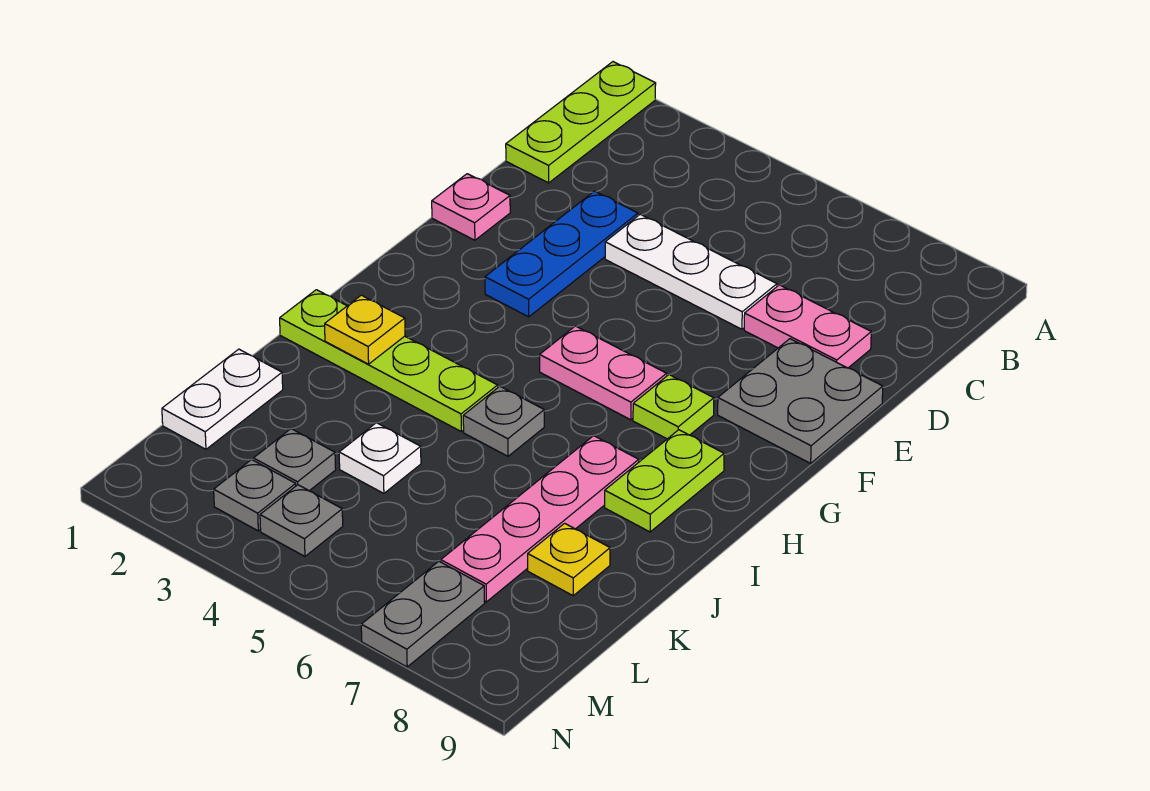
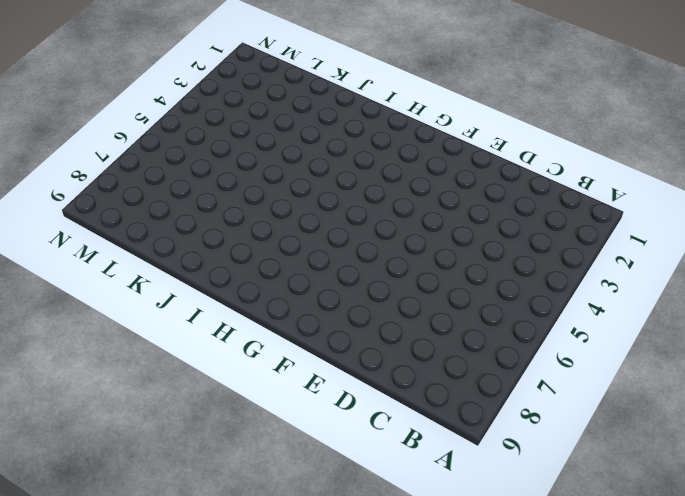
none -> lime 1x3 plate [506,62,656,183]
none -> blue 1x3 plate [485,191,638,317]
none -> white 1x3 plate [605,214,777,329]

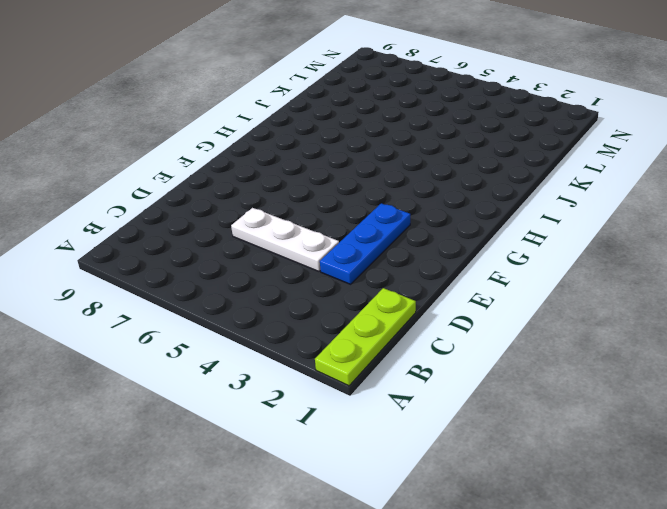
none -> pink 1x2 plate [744,285,871,368]
none -> pink 1x1 plate [432,174,510,240]
none -> grey 2x2 plate [718,339,883,463]

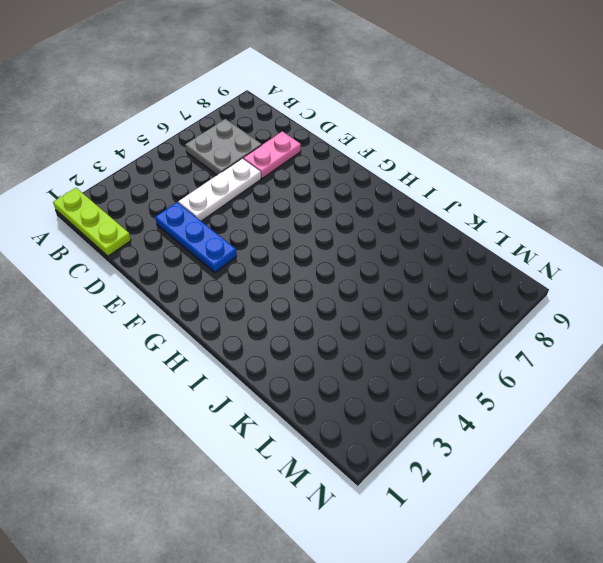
grey 2x2 plate [185,119,262,175] -> grey 2x2 plate moved to [718,339,883,463]
none -> pink 1x1 plate [432,174,510,240]
none -> pink 1x2 plate [540,326,667,420]
none -> lime 1x1 plate [633,375,714,439]

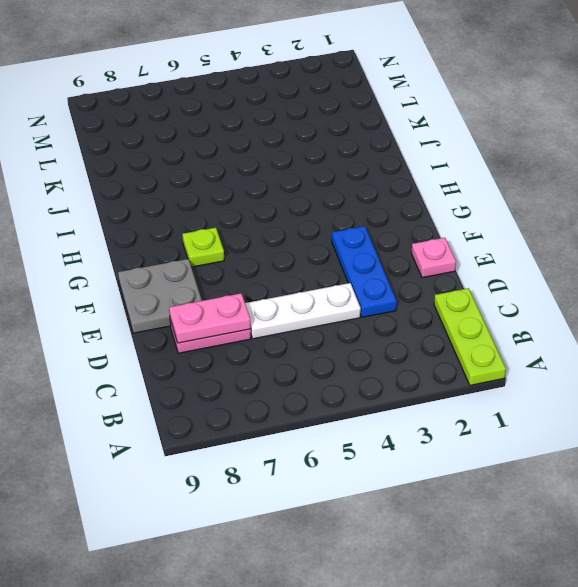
pink 1x2 plate [169,293,251,343] -> pink 1x2 plate moved to [540,326,667,420]
none -> lime 1x2 plate [605,430,724,532]
none -> lime 1x4 plate [280,290,498,431]
none -> grey 1x1 plate [463,386,544,456]

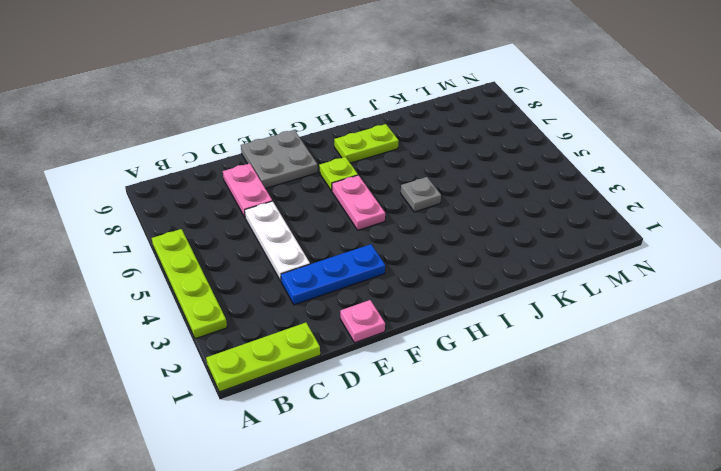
lime 1x4 plate [152,229,227,339] -> lime 1x4 plate moved to [280,290,498,431]
none -> pink 1x4 plate [441,436,639,602]
none -> white 1x2 plate [162,349,283,449]
none -> white 1x1 plate [339,423,421,493]

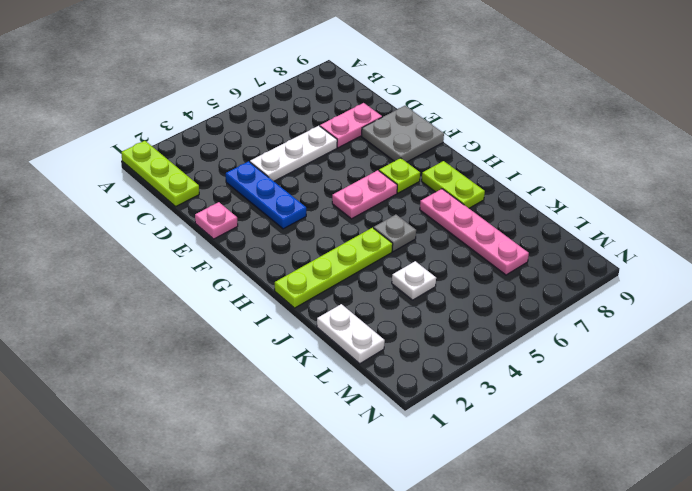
none -> yellow 1x1 plate [528,523,610,596]
none -> grey 1x1 plate [253,429,336,491]
none -> grey 1x1 plate [214,460,296,531]

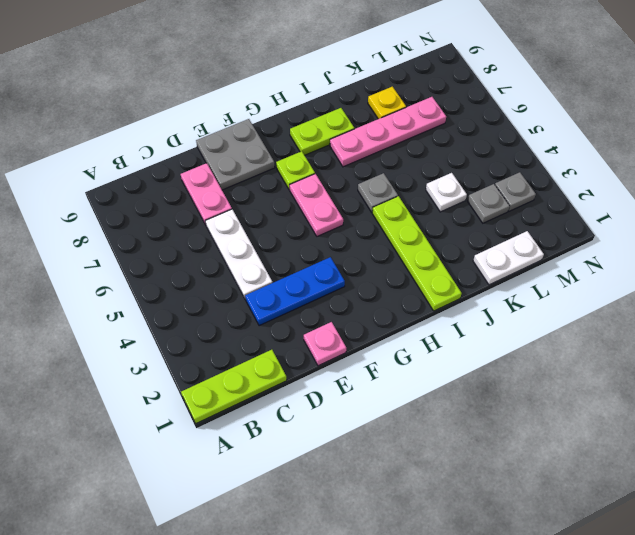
none -> grey 1x1 plate [260,485,343,556]
none -> grey 1x2 plate [361,562,485,667]
none -> yellow 1x1 plate [325,295,405,364]

